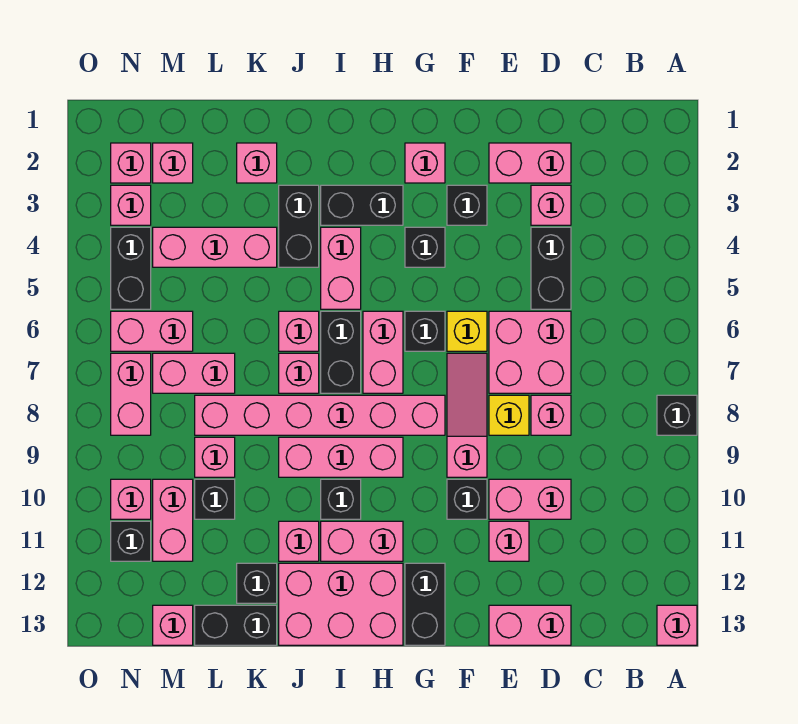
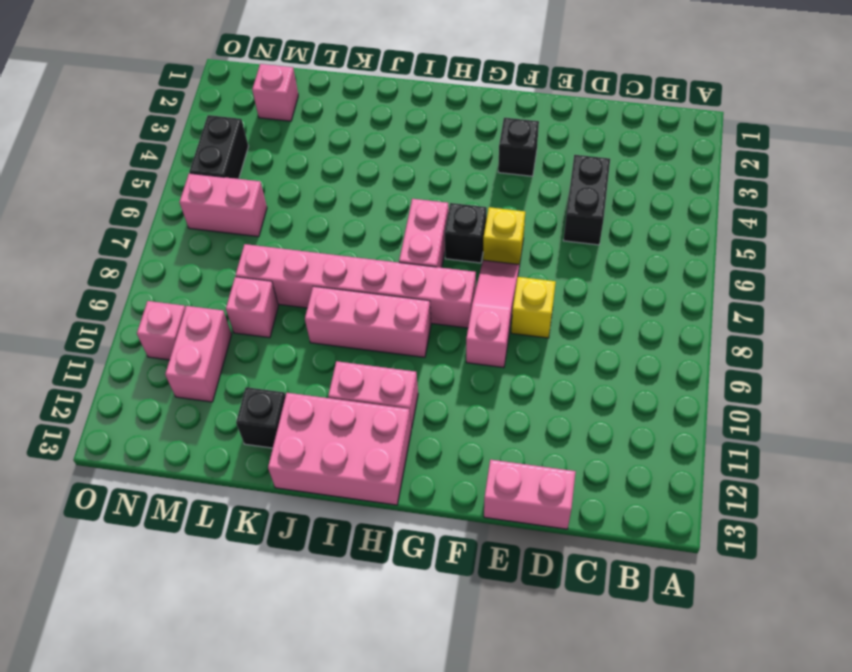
none -> black 1x1 brick [657,395,697,435]
none -> pink 1x1 brick [657,605,697,645]
none -> pink 1x2 brick [489,143,571,183]
none -> pink 1x1 brick [531,185,571,225]

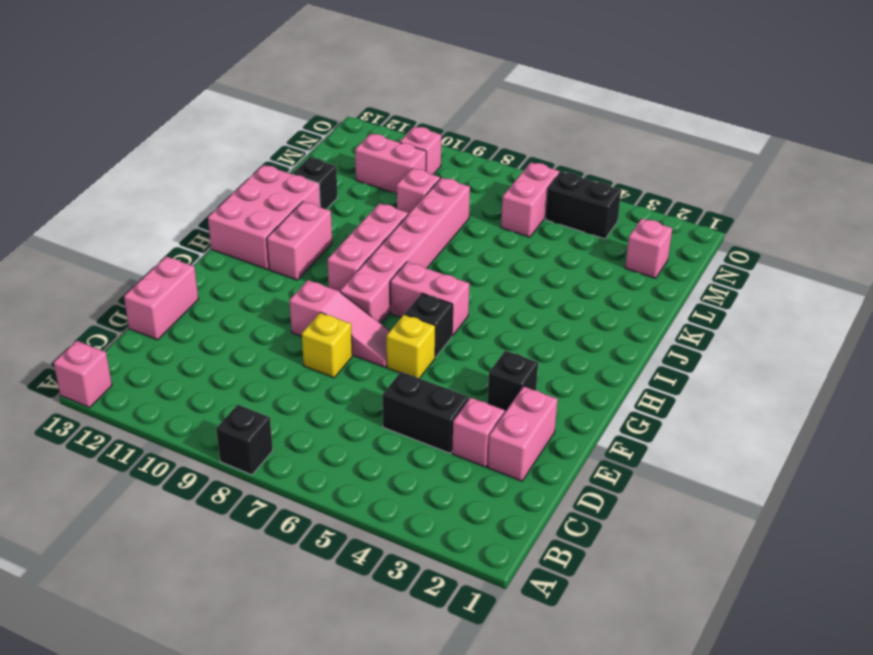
none -> pink 2x2 brick [489,311,571,393]
none -> pink 1x1 brick [531,395,571,435]
none -> pink 1x2 brick [489,479,571,519]
none -> pink 1x1 brick [489,521,529,561]

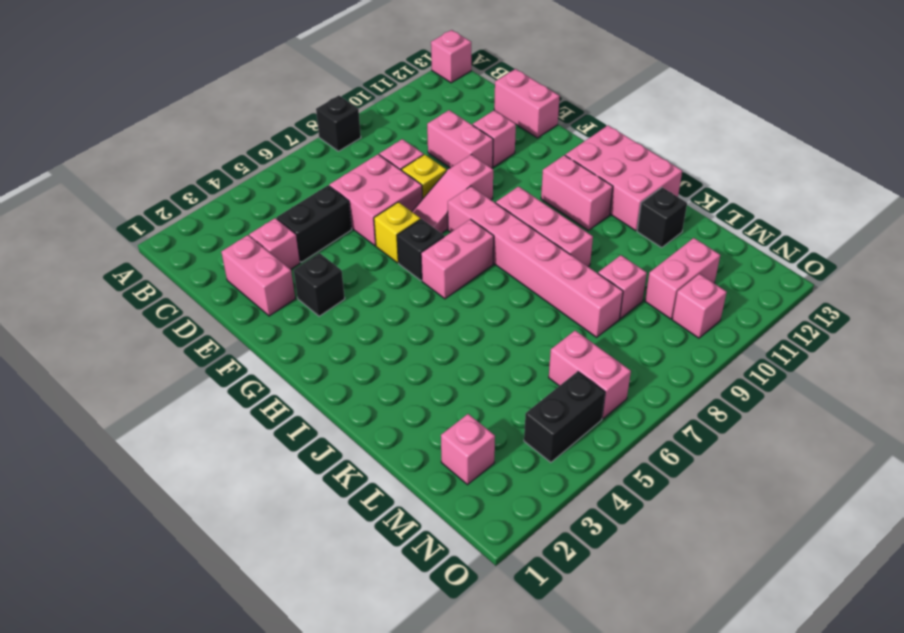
none -> black 1x1 brick [447,479,487,519]
none -> pink 1x1 brick [405,143,445,183]
none -> black 1x1 brick [405,227,445,267]
none -> black 1x2 brick [405,563,445,645]

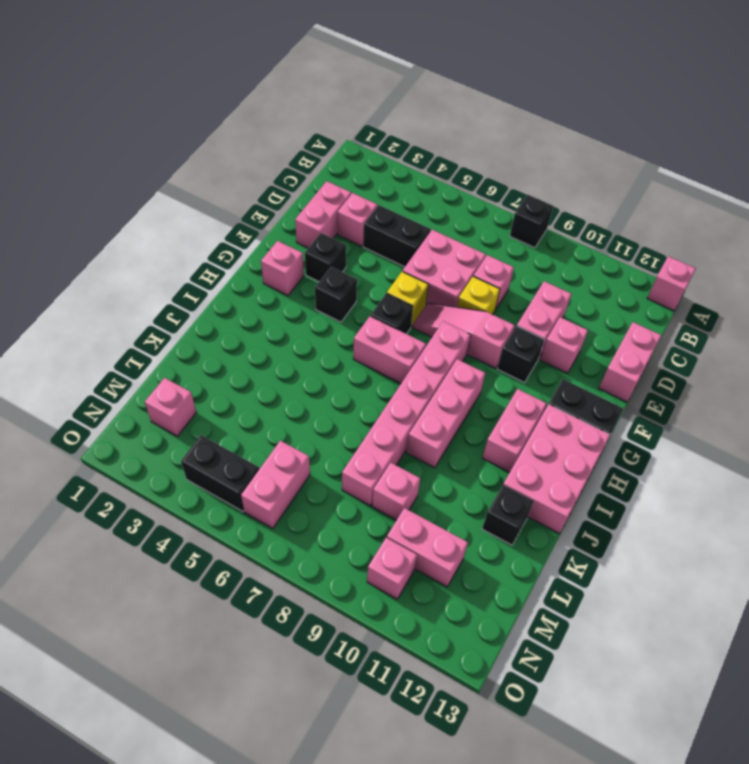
none -> black 1x2 brick [321,185,403,225]
none -> pink 1x2 brick [321,227,361,309]
none -> black 1x2 brick [321,311,361,393]
none -> black 1x1 brick [321,479,361,519]

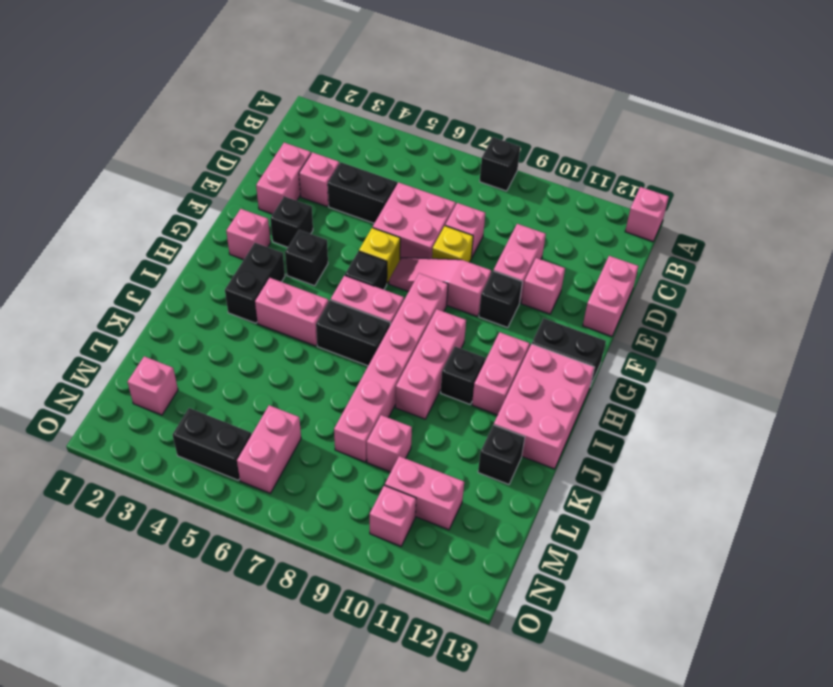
none -> black 1x2 brick [279,185,319,267]
none -> pink 1x1 brick [279,311,319,351]
none -> pink 1x1 brick [279,353,319,393]
none -> pink 1x1 brick [279,521,319,561]

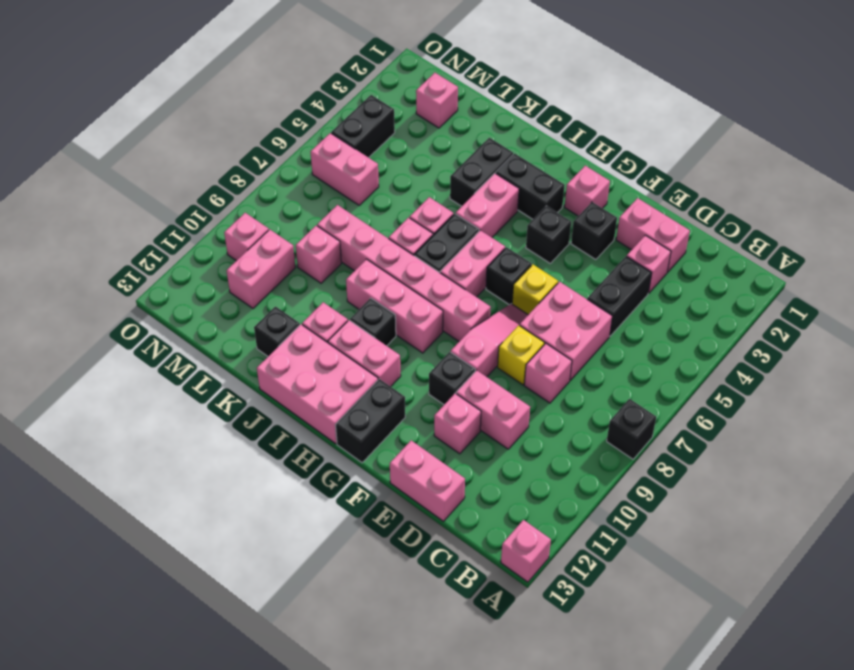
none -> pink 1x1 brick [237,143,277,183]
none -> pink 1x3 brick [153,227,277,267]
none -> black 1x2 brick [195,605,277,645]
none -> pink 1x2 brick [153,353,235,393]

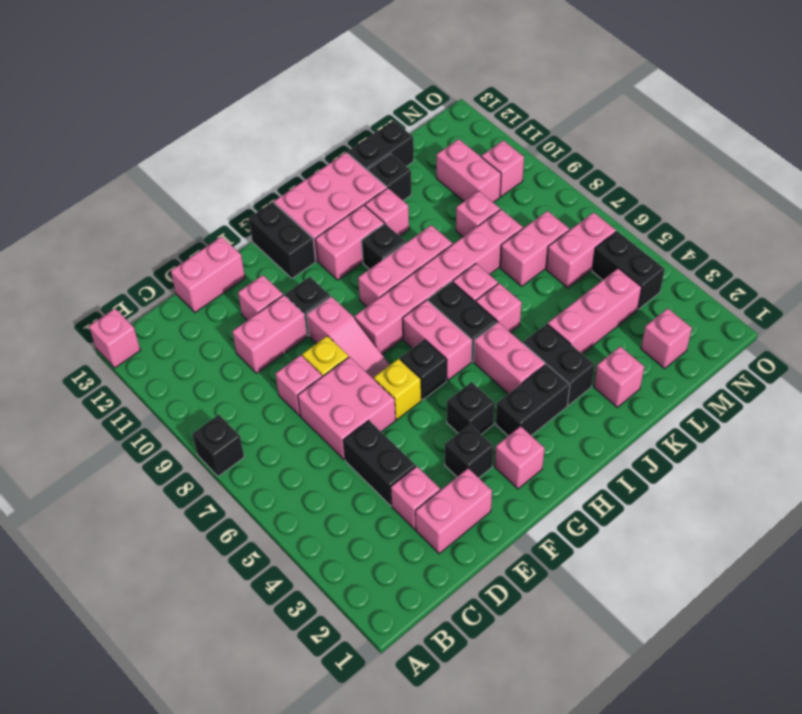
none -> black 1x1 brick [195,479,235,519]
none -> pink 1x1 brick [153,605,193,645]
none -> pink 1x1 brick [111,143,151,183]
none -> pink 1x1 brick [111,185,151,225]

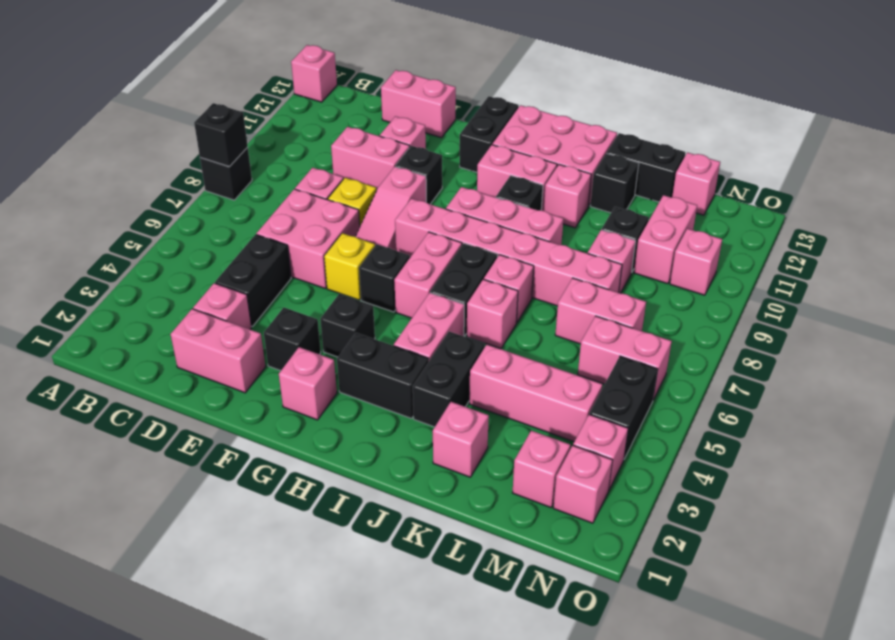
black 1x1 brick [194,103,248,167] -> black 1x1 brick moved to [111,521,151,561]
none -> pink 1x2 brick [111,353,151,435]

